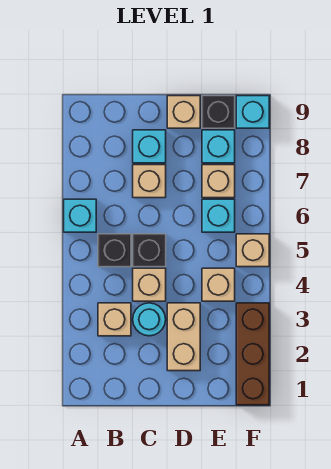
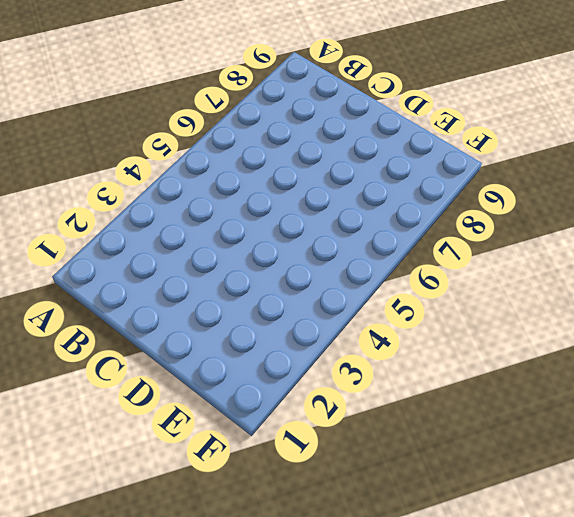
none -> cyan 1x1 brick [64,199,96,232]
none -> tan 1x1 brick [98,303,131,336]
none -> black 1x1 brick [98,234,131,267]

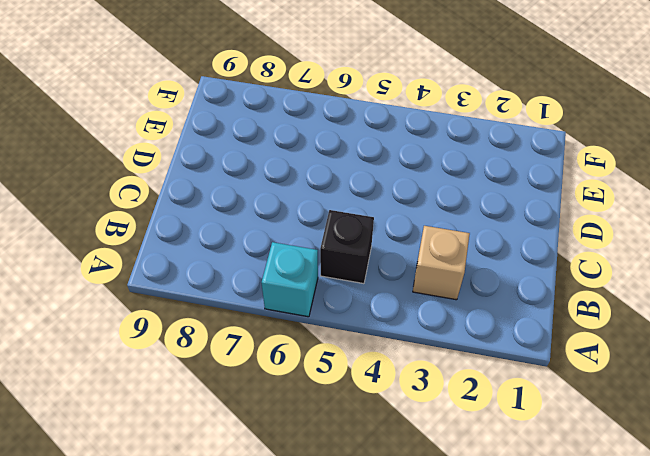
none -> cyan 1x1 round brick [133,303,166,336]
none -> tan 1x1 brick [133,268,166,301]
none -> black 1x1 brick [133,234,166,267]

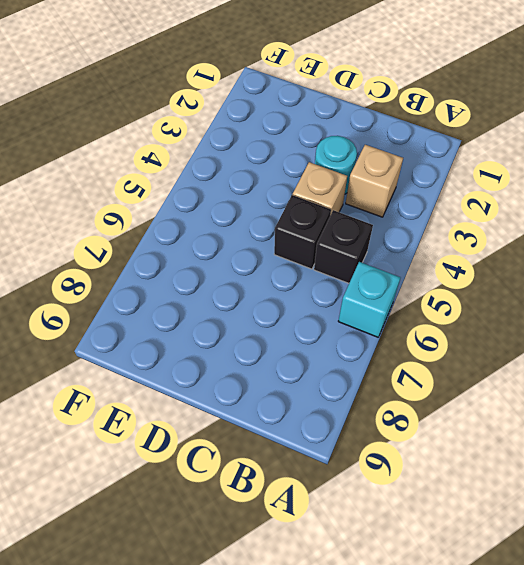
none -> tan 1x1 brick [133,165,166,198]
none -> cyan 1x1 brick [133,130,166,163]
none -> tan 1x2 brick [167,303,200,371]

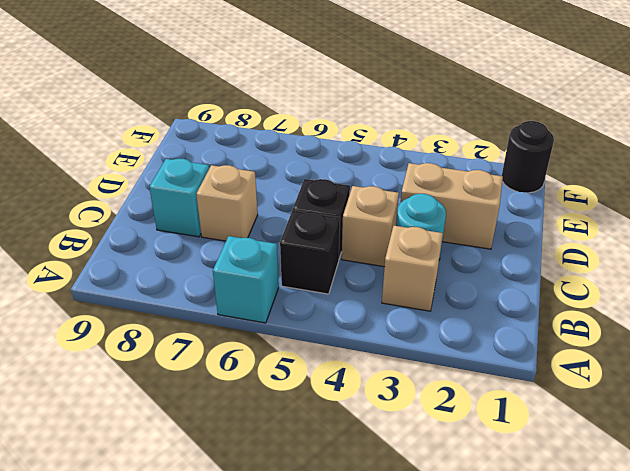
black 1x1 round brick [502,121,554,193] -> brown 1x3 brick [236,303,269,405]
none -> tan 1x1 brick [167,96,200,128]
none -> tan 1x1 brick [202,268,235,301]
none -> cyan 1x1 brick [202,199,235,232]

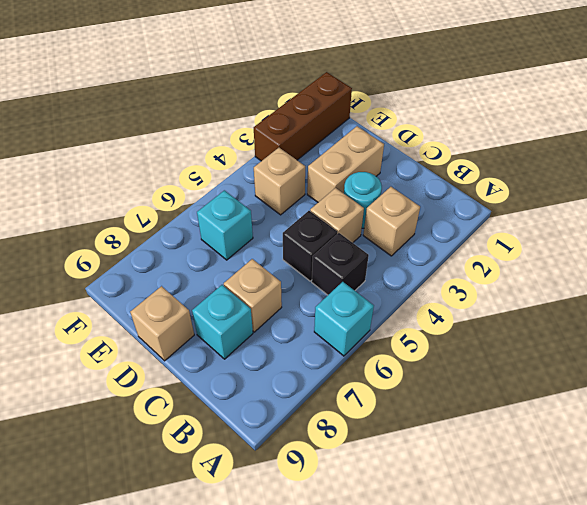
none -> tan 1x1 brick [202,165,235,198]
none -> cyan 1x1 brick [202,130,235,163]
none -> black 1x1 brick [202,96,235,128]

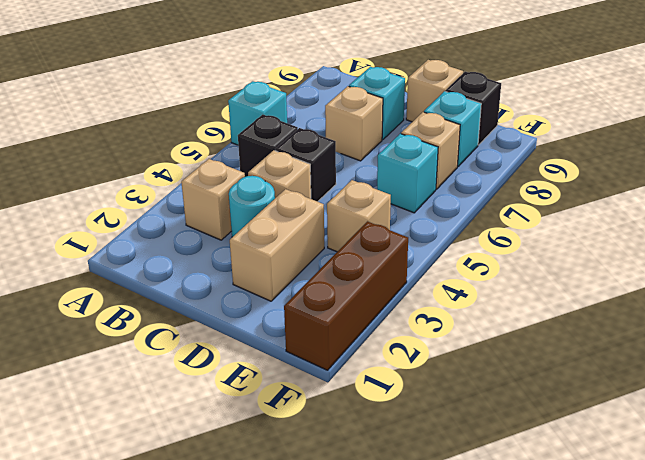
none -> tan 1x1 brick [236,234,269,267]
none -> cyan 1x1 brick [236,96,269,128]

